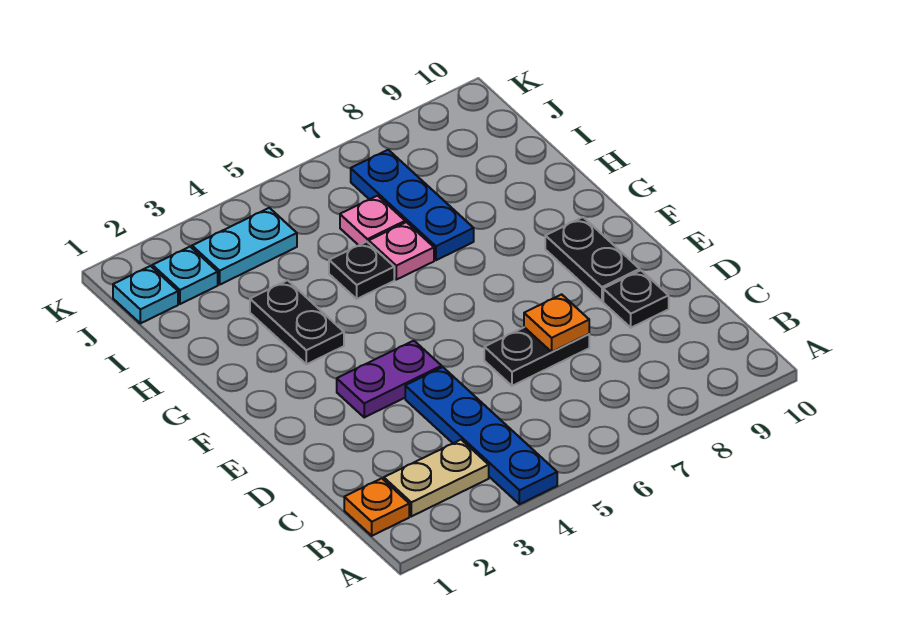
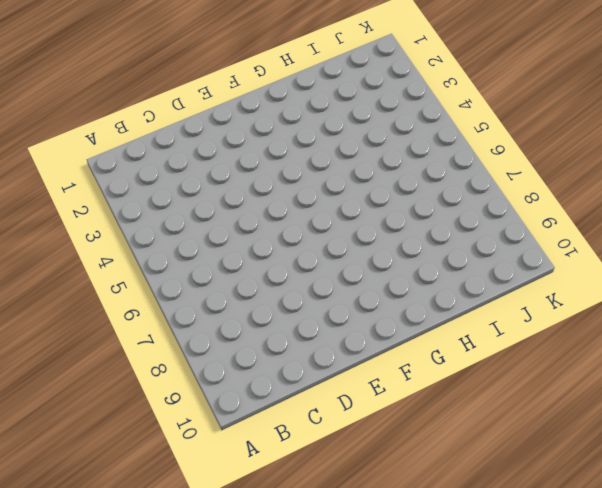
none -> blue 1x4 plate [405,367,557,504]
none -> orange 1x1 plate [344,478,409,536]
none -> tan 1x2 plate [384,440,489,516]

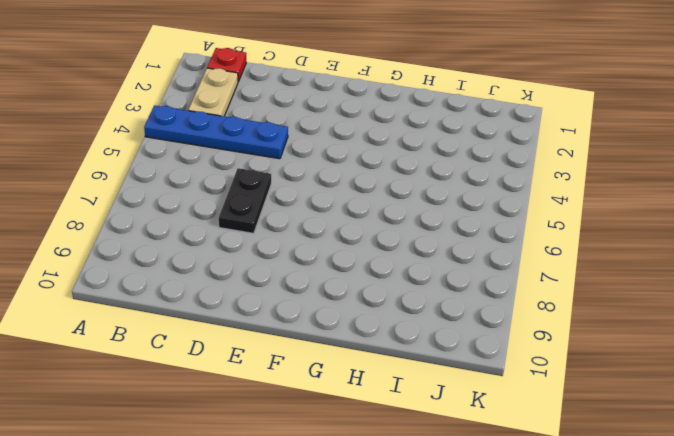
red 1x1 plate [207,48,246,82] -> orange 1x1 plate [344,478,409,536]
none -> black 1x1 plate [603,270,669,328]
none -> purple 1x2 plate [337,341,442,417]
none -> black 1x2 plate [545,217,640,301]

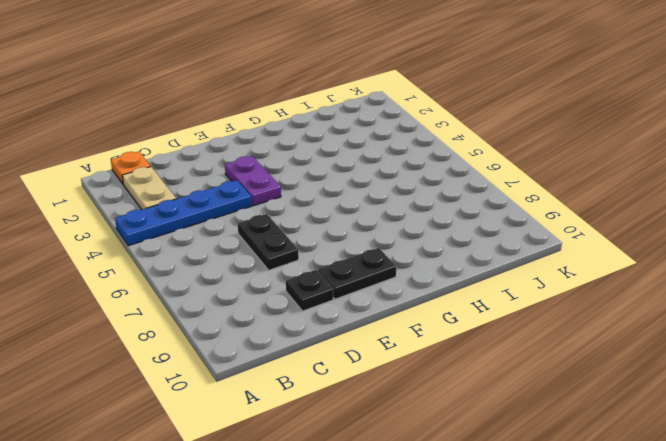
none -> black 1x2 plate [250,280,344,364]
none -> black 1x1 plate [329,242,394,299]
none -> pink 1x1 plate [369,222,434,280]

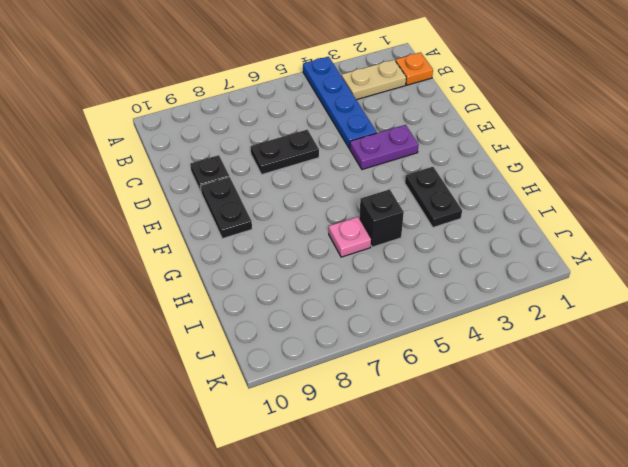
black 1x1 brick [359,189,404,247] -> black 1x1 plate [329,242,394,299]
none -> blue 1x3 plate [351,150,474,260]
none -> pink 1x1 plate [340,196,405,245]
none -> cyan 1x1 plate [113,266,178,323]

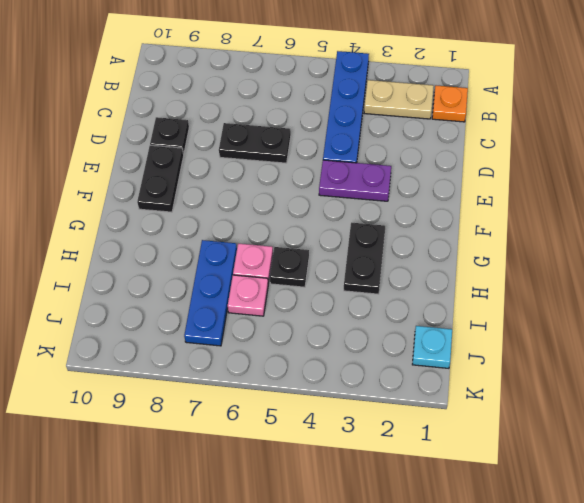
none -> cyan 1x1 plate [152,247,218,304]
none -> cyan 1x2 plate [192,208,297,285]
none -> orange 1x1 plate [524,294,589,352]

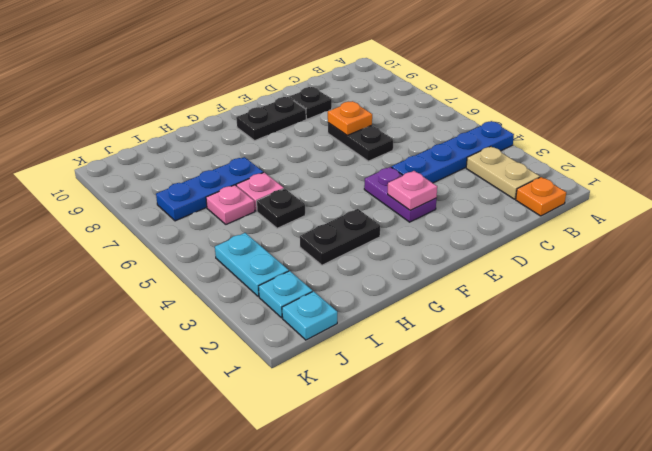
pink 1x1 plate [388,171,437,210] -> none

